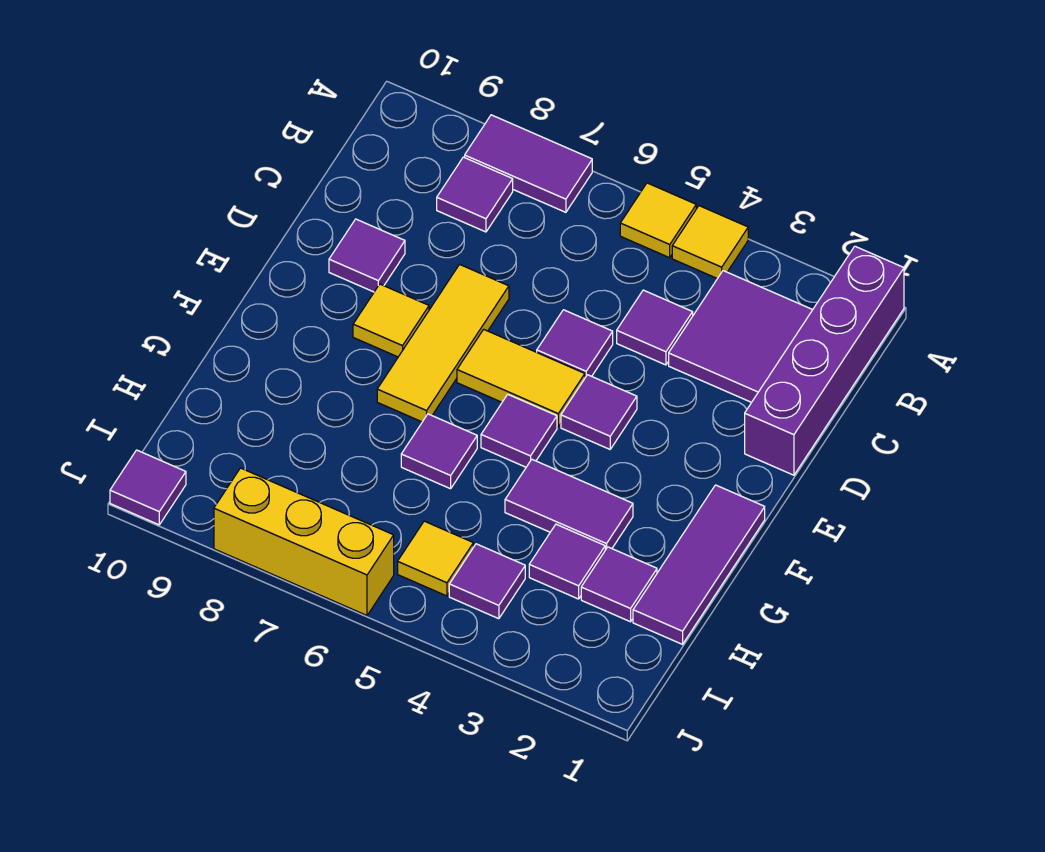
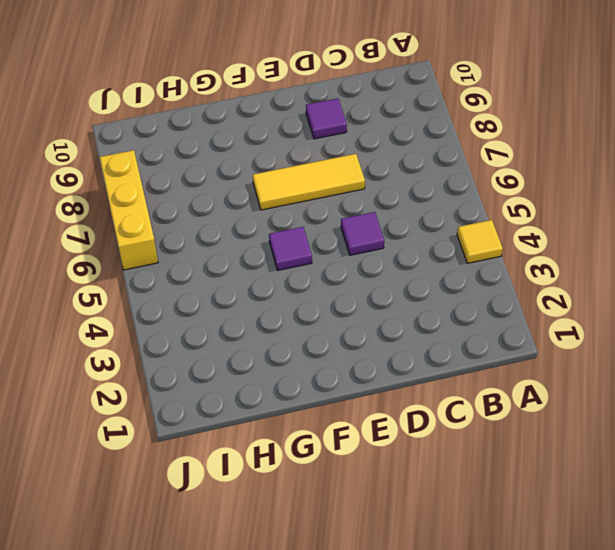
none -> purple 1x4 brick [745,246,904,475]
none -> yellow 1x1 tile [620,183,696,258]
none -> purple 1x2 tile [465,115,592,212]

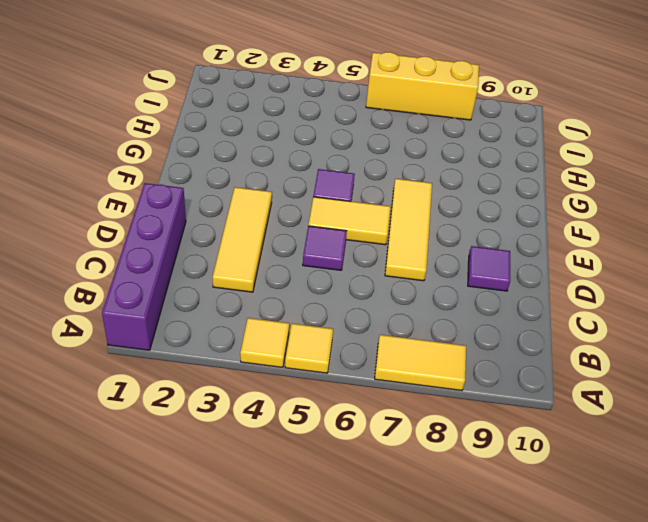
yellow 1x2 tile [375,335,466,391] -> purple 1x2 tile [465,115,592,212]
yellow 1x3 tile [213,187,272,292] -> purple 2x2 tile [669,271,813,402]
none -> purple 1x1 tile [437,157,513,232]
none -> purple 1x1 tile [617,290,693,365]
none -> purple 1x1 tile [561,375,637,449]

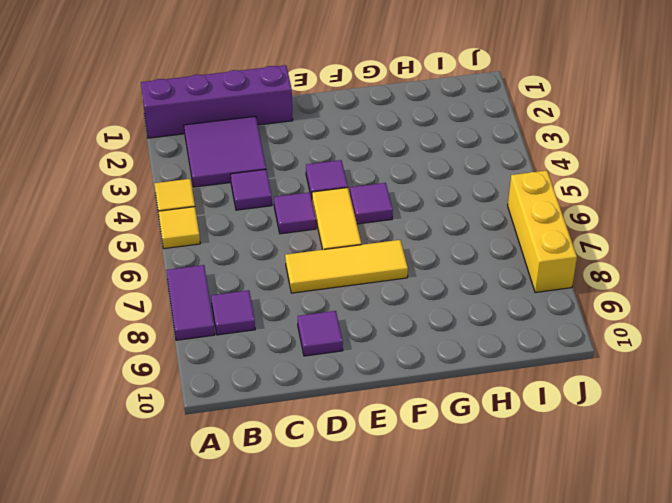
none -> yellow 1x1 tile [353,284,429,357]
none -> purple 1x3 tile [633,485,765,644]
none -> purple 1x2 tile [505,460,633,550]

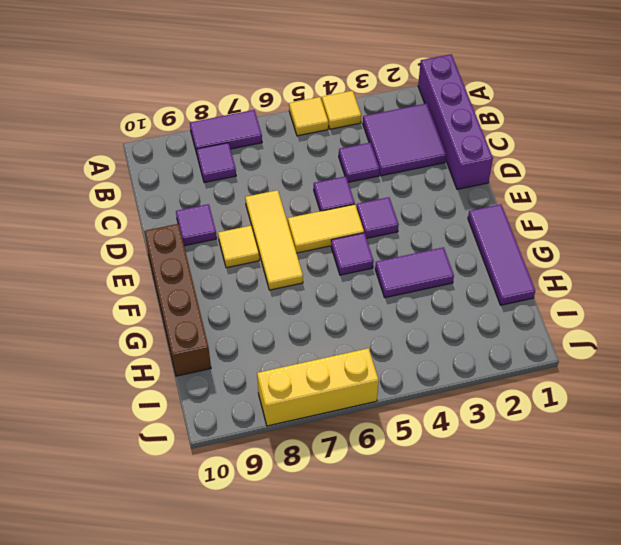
brown 1x4 brick [144,224,211,376] -> none
none -> purple 1x1 tile [401,414,477,489]
none -> purple 1x1 tile [581,547,657,622]
none -> purple 1x1 tile [529,524,605,599]

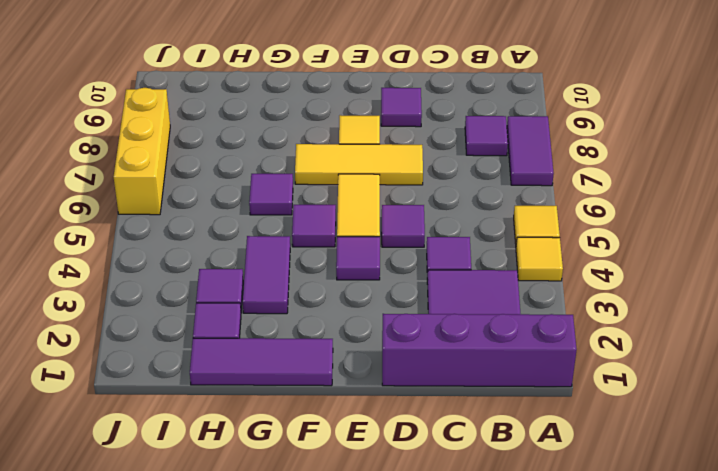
none -> purple 1x1 tile [449,544,525,619]
none -> yellow 1x1 tile [398,521,473,596]
none -> purple 1x1 tile [110,450,186,525]

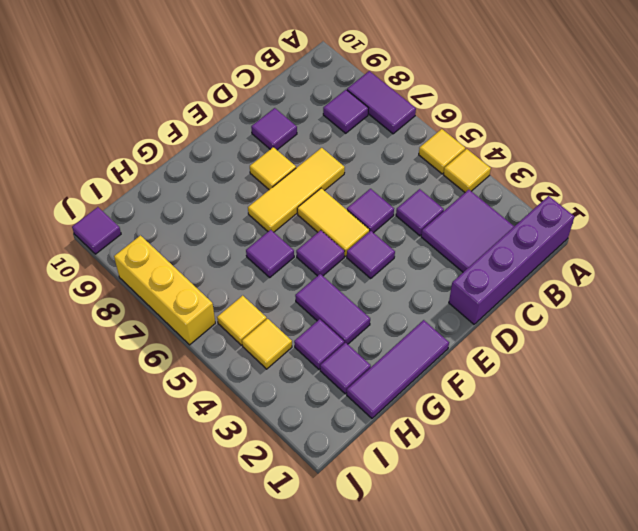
yellow 1x1 tile [242,319,292,369] -> purple 1x1 tile [449,544,525,619]

